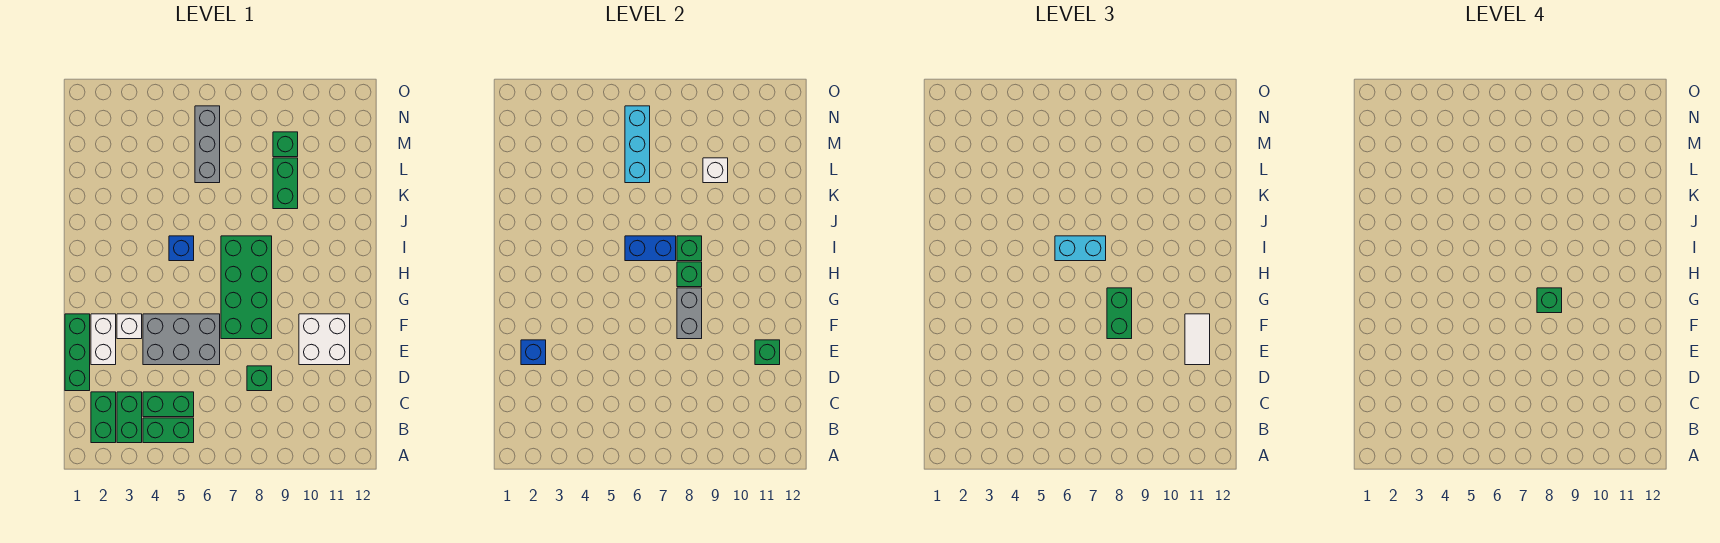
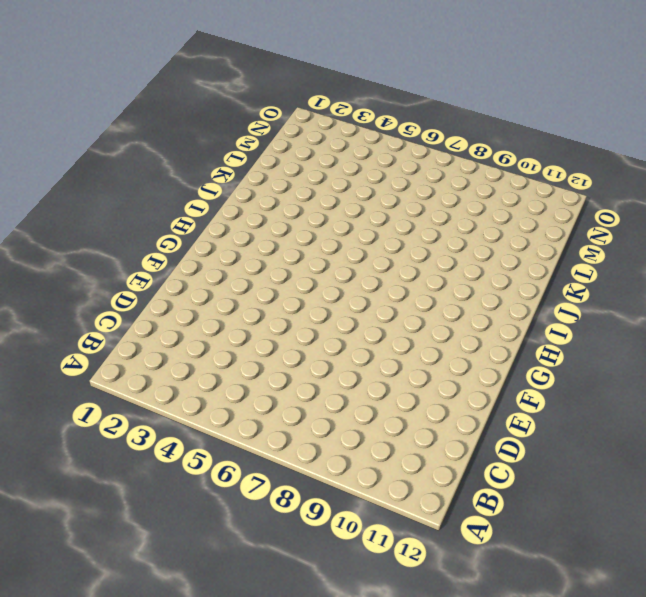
none -> green 1x2 brick [91,392,116,443]
none -> green 1x2 brick [117,392,142,443]
none -> green 1x2 brick [143,418,194,443]

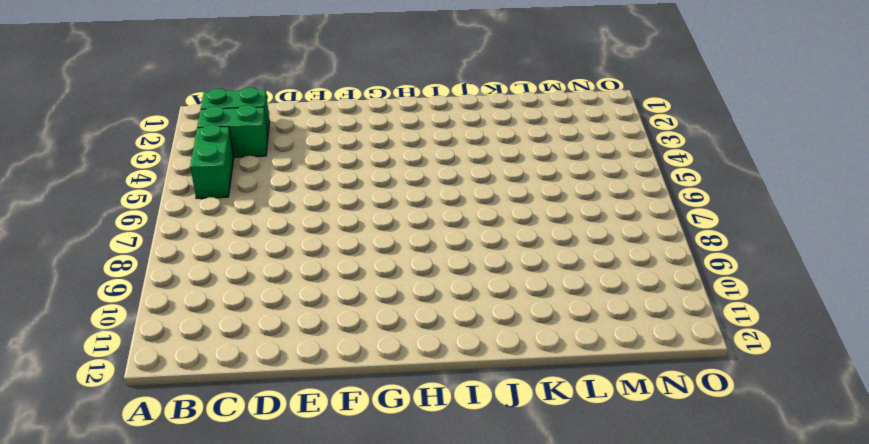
none -> green 1x2 brick [143,392,194,417]
none -> green 1x3 brick [65,314,90,391]
none -> green 1x1 brick [247,366,272,391]

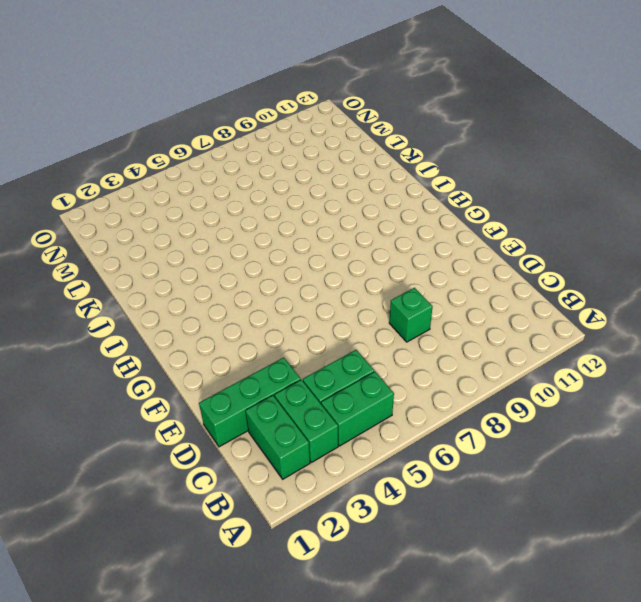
green 1x3 brick [199,358,301,447] -> green 1x3 brick turned to [65,314,90,391]
none -> white 1x2 brick [91,314,116,365]
none -> grey 2x3 brick [143,314,220,365]
none -> white 2x2 brick [299,314,350,365]

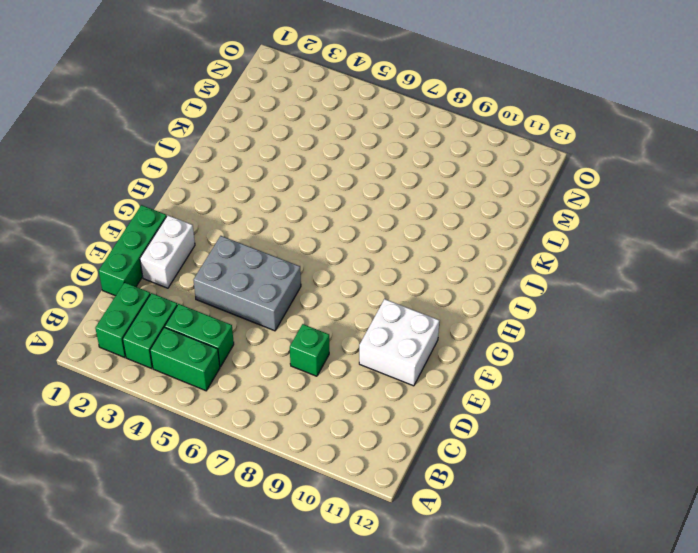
none -> white 1x1 brick [117,314,142,339]
none -> green 2x4 brick [221,236,272,339]
none -> blue 1x1 brick [169,236,194,261]

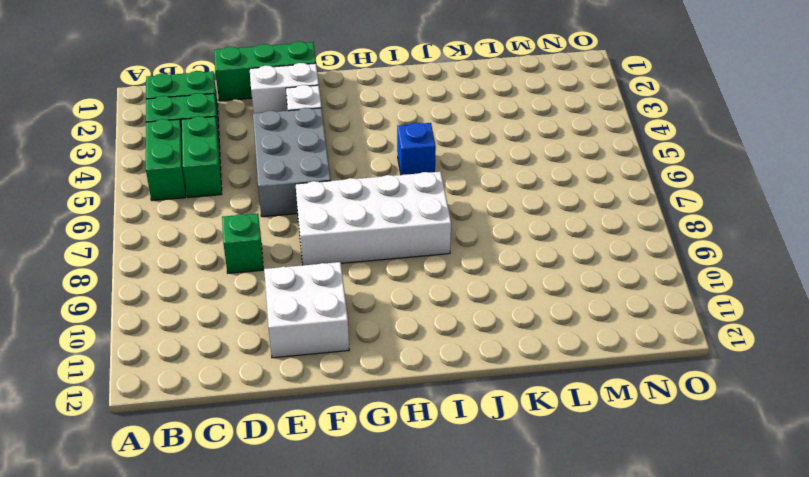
white 2x4 brick [295,172,451,265] -> green 2x4 brick [221,236,272,339]
none -> green 1x2 brick [273,158,298,209]
none -> grey 1x3 brick [195,106,220,183]
none -> green 1x1 brick [273,132,298,157]

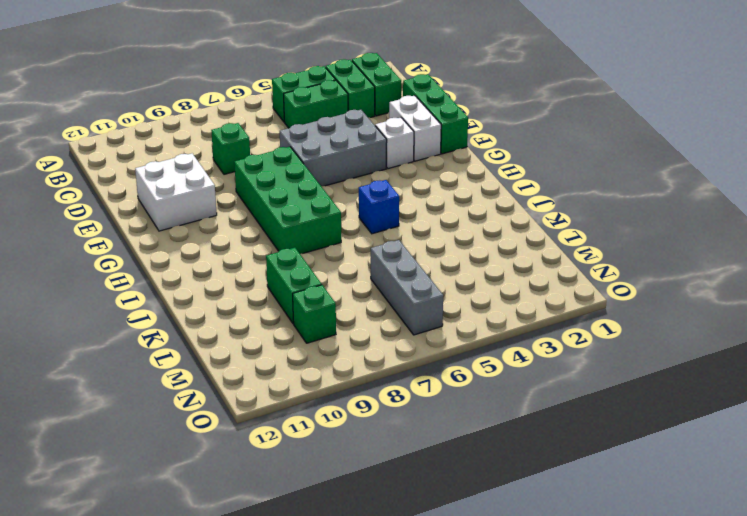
none -> blue 1x1 brick [521,340,546,365]
none -> green 1x1 brick [755,340,780,365]
none -> grey 1x2 brick [677,288,702,339]

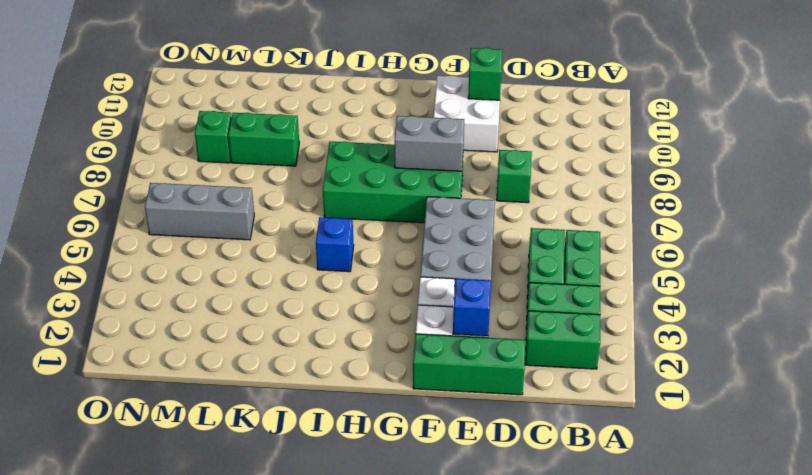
none -> green 1x1 brick [677,262,702,287]
none -> blue 1x2 brick [625,236,676,261]
none -> green 1x1 brick [677,236,702,261]

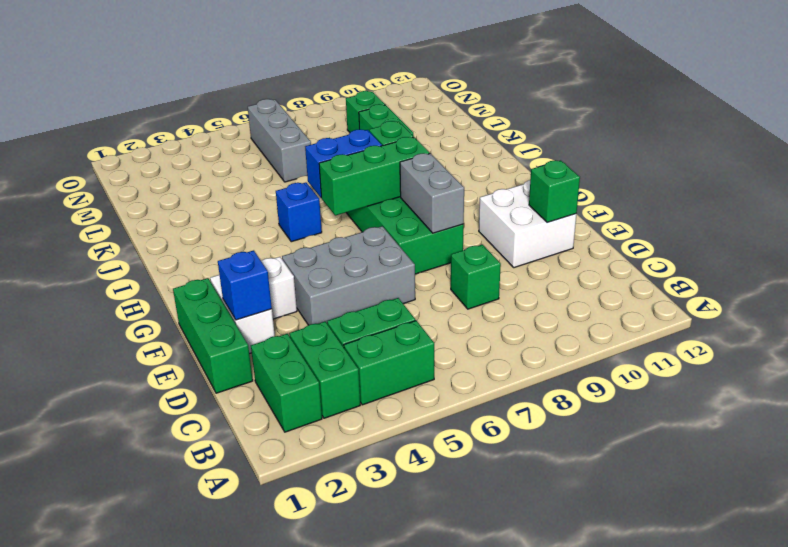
green 1x3 brick [319,137,430,216] -> green 1x1 brick [677,262,702,287]
none -> cyan 1x3 brick [625,106,650,183]
none -> white 1x1 brick [703,158,728,183]
none -> white 1x2 tile [1185,314,1210,365]

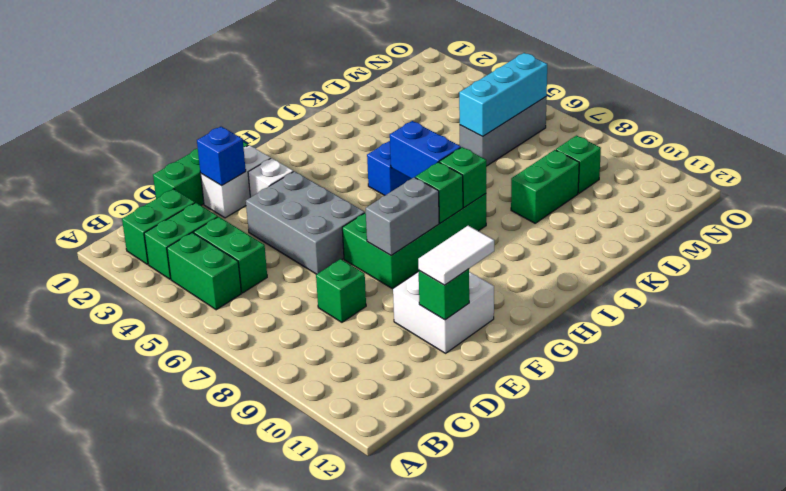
none -> white 1x1 brick [703,158,728,183]
none -> green 1x2 brick [1107,288,1132,339]
none -> cyan 1x2 brick [1055,236,1106,261]

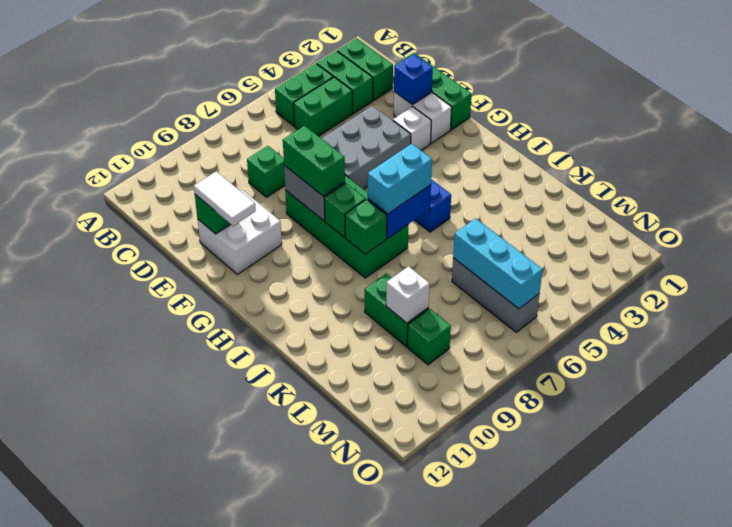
none -> green 1x1 brick [1537,288,1562,313]

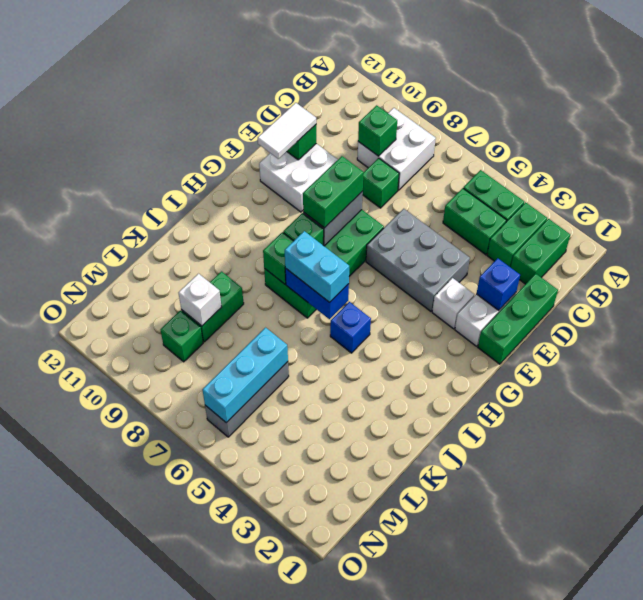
white 2x2 brick [357,108,436,190] -> none
green 1x1 brick [358,105,397,156] -> green 1x1 brick moved to [1537,288,1562,313]

